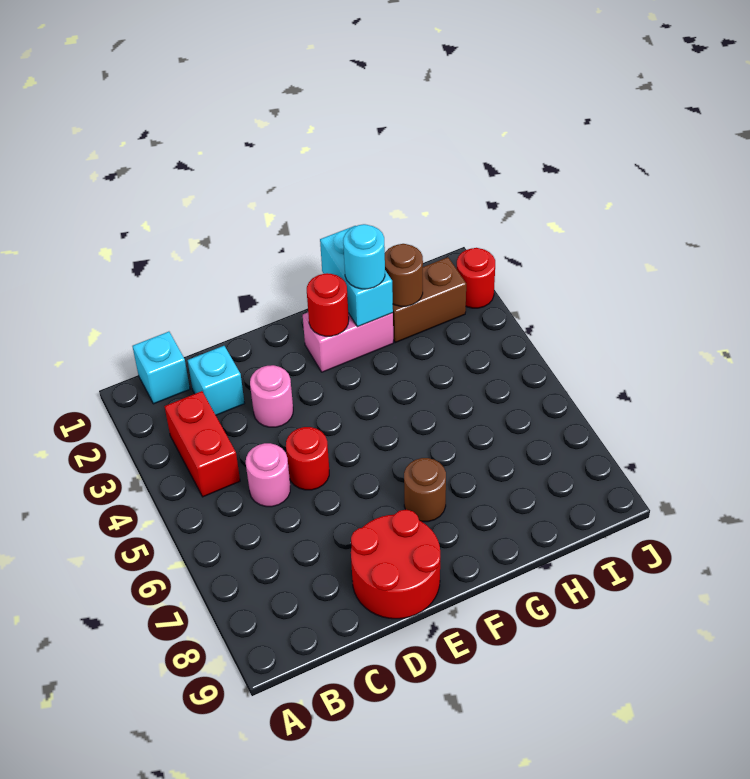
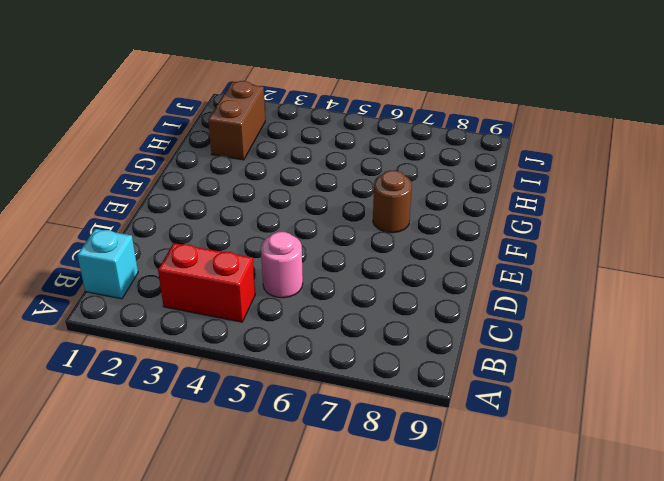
none -> cyan 1x1 brick [188,346,245,415]
none -> pink 1x1 round brick [250,365,293,427]
none -> red 1x1 round brick [286,427,329,490]

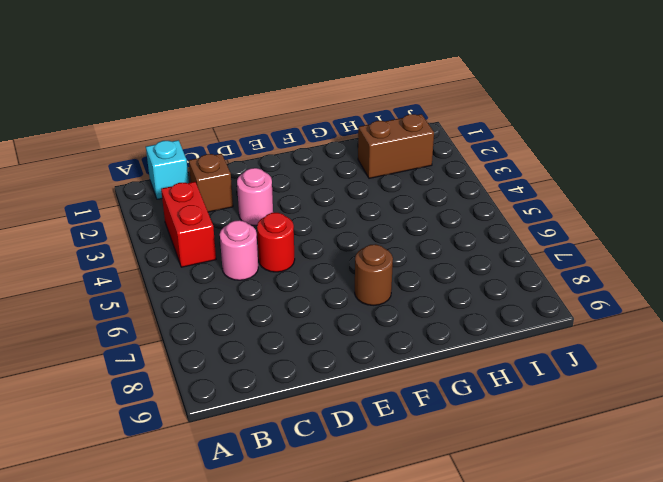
brown 1x1 brick [189,154,233,212] -> cyan 1x1 brick [188,346,245,415]
none -> red 2x2 round brick [351,510,440,619]
none -> pink 1x2 brick [303,313,393,372]
none -> red 1x1 round brick [457,248,495,308]

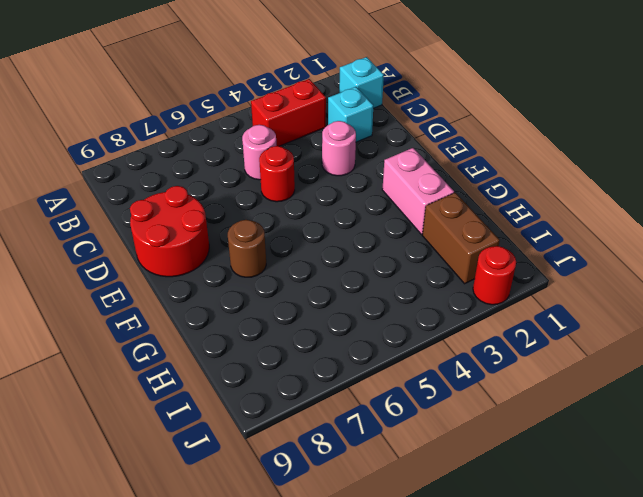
none -> red 1x1 round brick [307,273,349,336]
none -> cyan 1x2 brick [320,226,393,327]
none -> brown 1x1 round brick [385,244,423,306]

